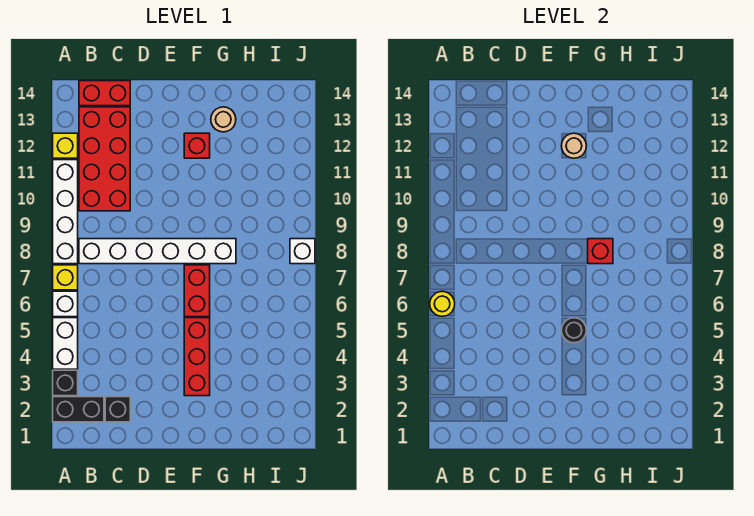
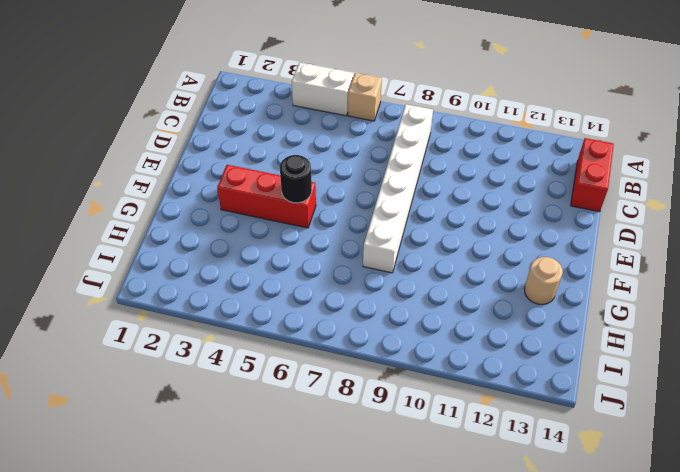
tan 1x1 brick [348,73,382,121] -> white 1x1 brick [53,291,78,317]
none -> black 1x2 brick [53,397,104,422]
none -> black 1x1 brick [53,370,78,396]
none -> yellow 1x1 brick [53,265,78,290]

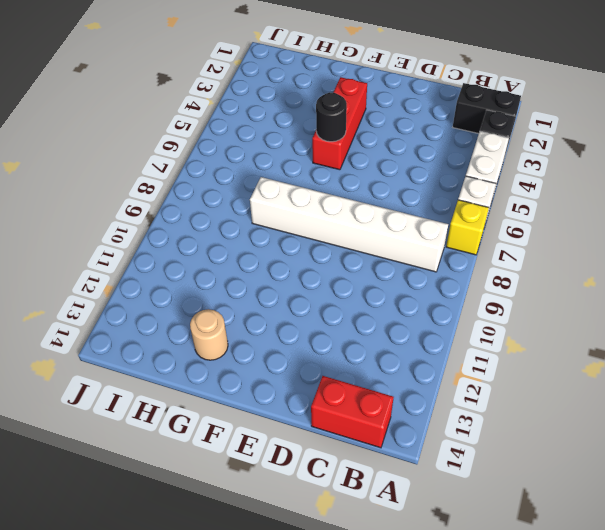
none -> white 1x4 brick [53,160,78,264]
none -> yellow 1x1 brick [53,133,78,158]
none -> red 2x4 brick [79,107,130,211]

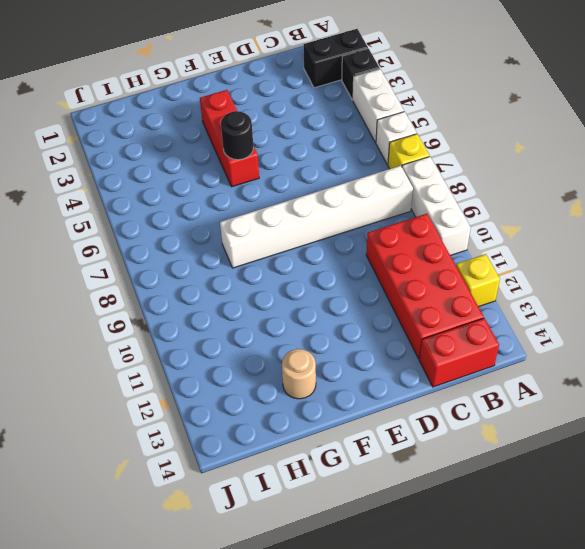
white 1x3 brick [402,157,471,256] -> white 1x4 brick [53,160,78,264]
none -> black 1x1 brick [105,397,130,422]
none -> red 1x2 brick [184,265,210,317]
none -> red 1x1 brick [184,133,210,158]

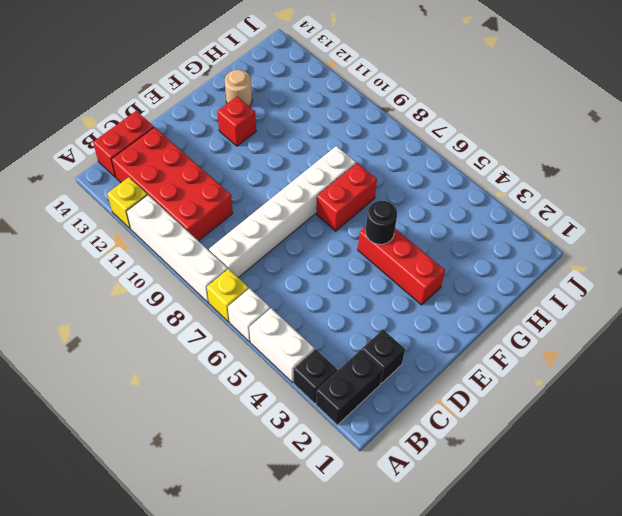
red 1x2 brick [316,163,377,231] -> red 1x2 brick turned to [184,265,210,317]
none -> white 1x1 brick [290,239,315,264]
none -> yellow 1x1 round brick [430,291,455,316]
none -> tan 1x1 round brick [561,133,586,158]

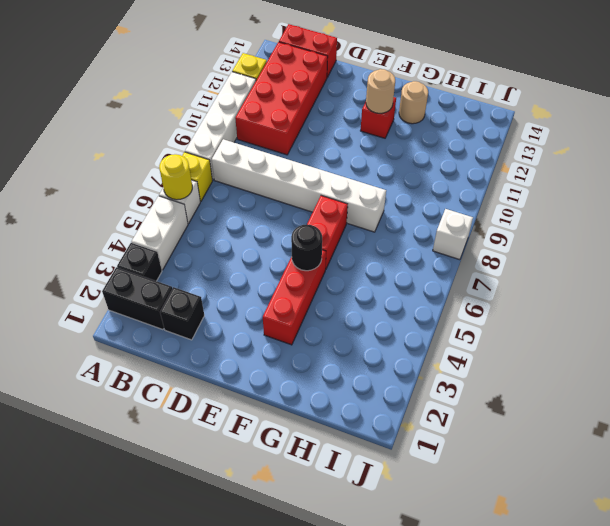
none -> red 1x1 brick [588,239,613,264]

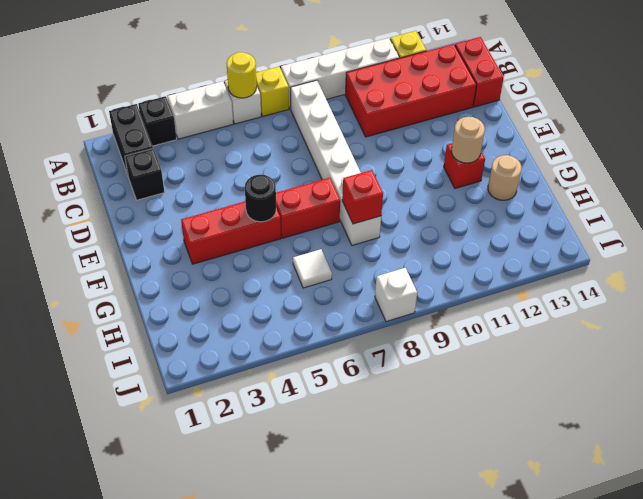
white 1x1 tile [293,249,332,288] -> none

